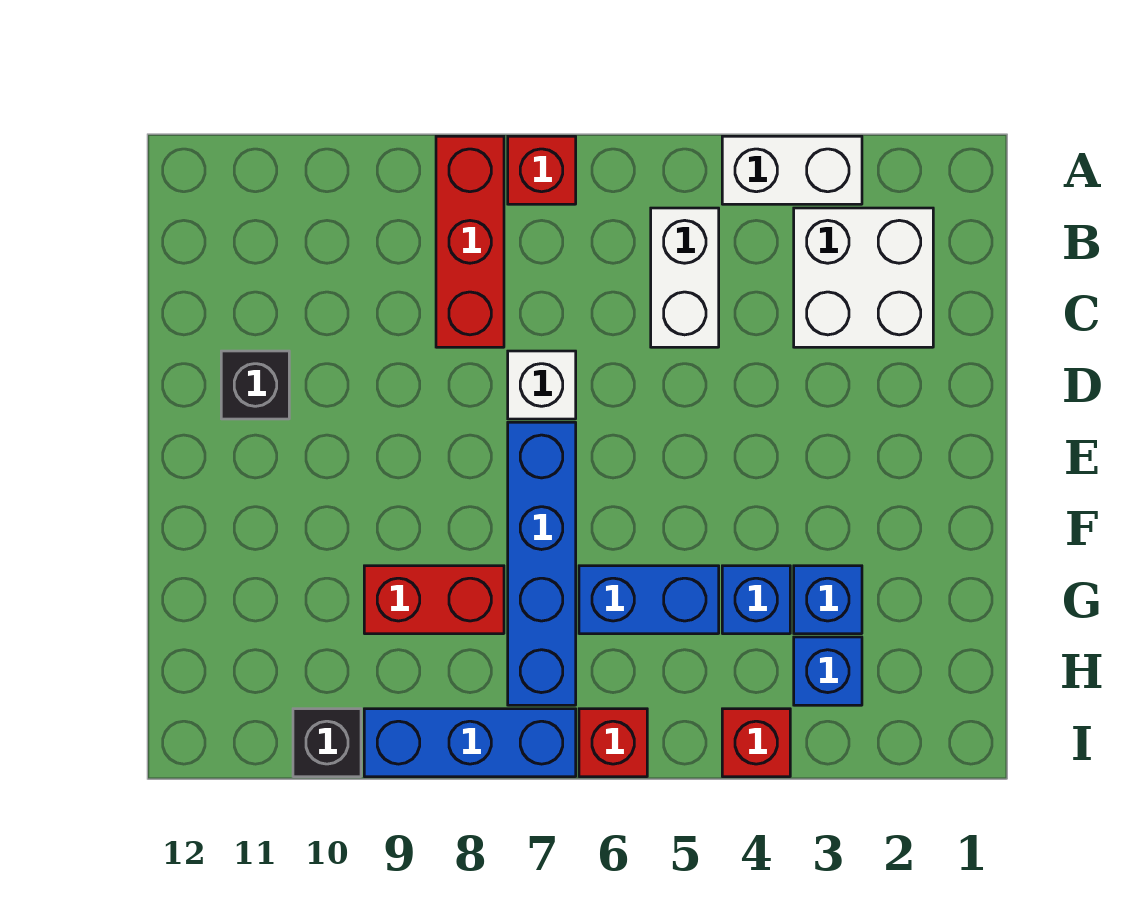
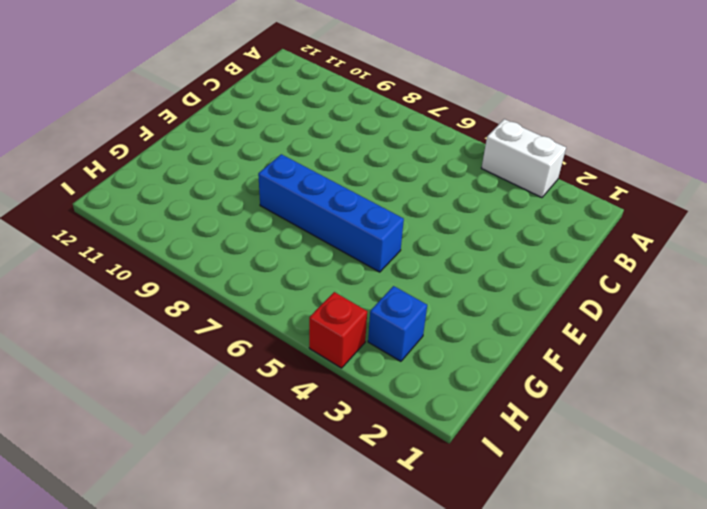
blue 1x4 brick [258,154,404,272] -> blue 1x4 brick turned to [508,422,576,705]
none -> red 1x1 brick [508,136,576,204]
none -> red 1x3 brick [436,136,504,347]
none -> white 2x2 brick [794,208,933,347]

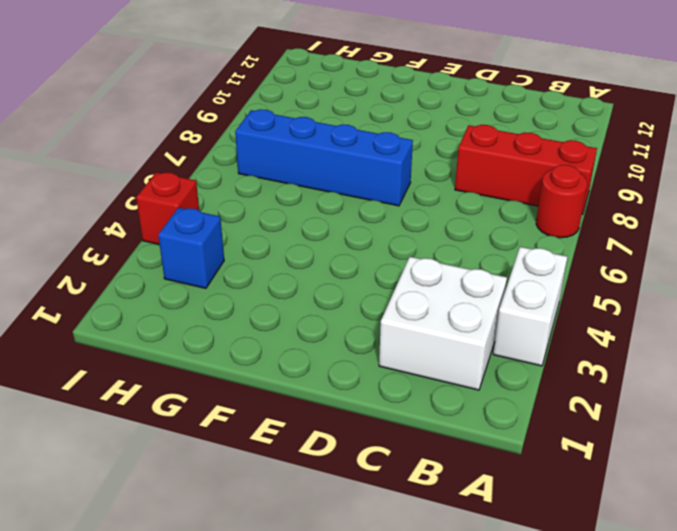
red 1x1 round brick [536,165,587,238] -> red 1x1 brick [508,136,576,204]
none -> white 1x2 brick [651,208,719,347]
none -> white 1x1 brick [508,351,576,419]
none -> black 1x1 brick [221,351,289,419]

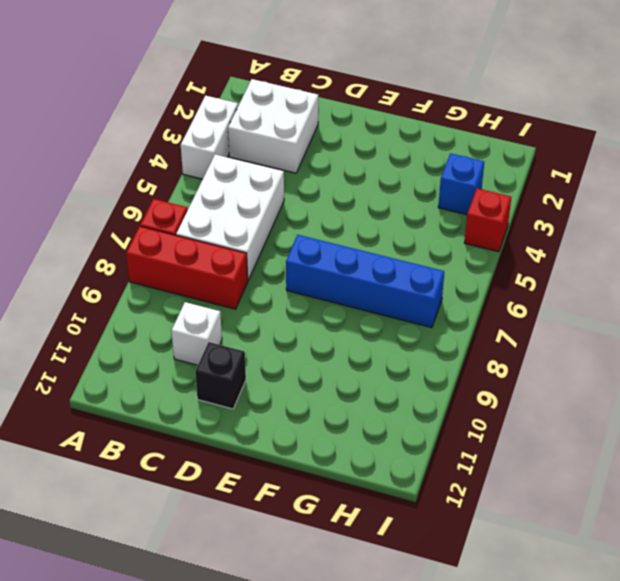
white 2x3 brick [176,155,284,280] -> white 1x2 brick [651,208,719,347]
white 1x1 brick [171,302,222,365] -> white 1x1 brick moved to [508,351,576,419]
none -> blue 1x1 brick [794,566,862,634]
none -> blue 1x1 brick [722,566,790,634]
none -> blue 1x2 brick [579,566,719,634]

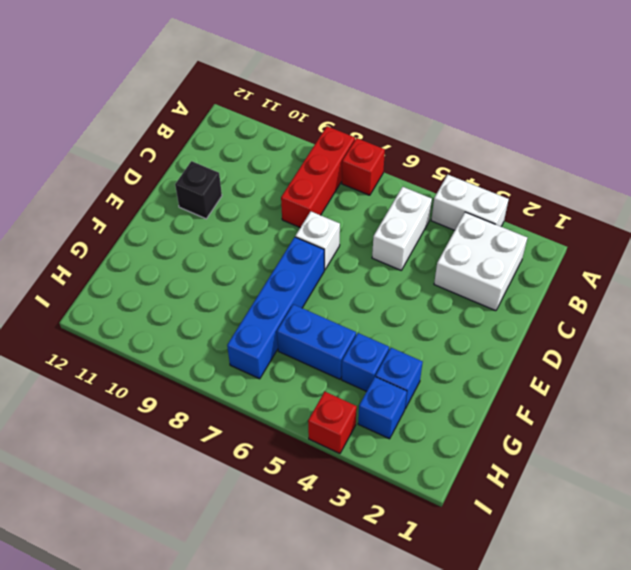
none -> red 1x2 brick [364,566,504,634]
none -> red 1x1 brick [579,709,647,777]
none -> blue 1x3 brick [364,709,576,777]

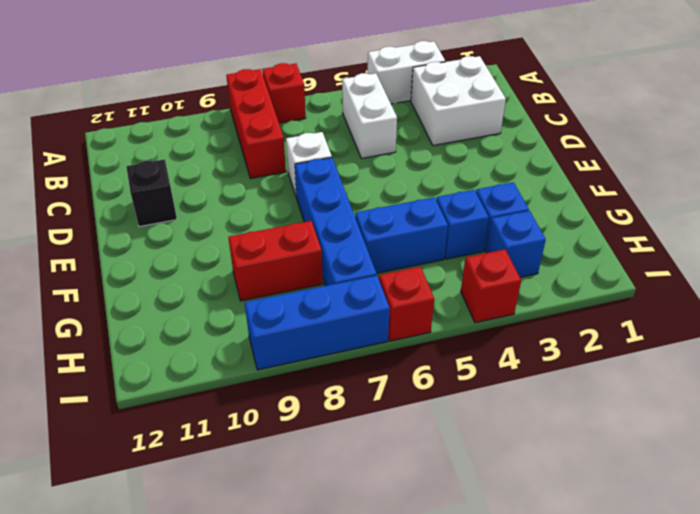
none -> black 1x1 brick [293,709,361,777]

